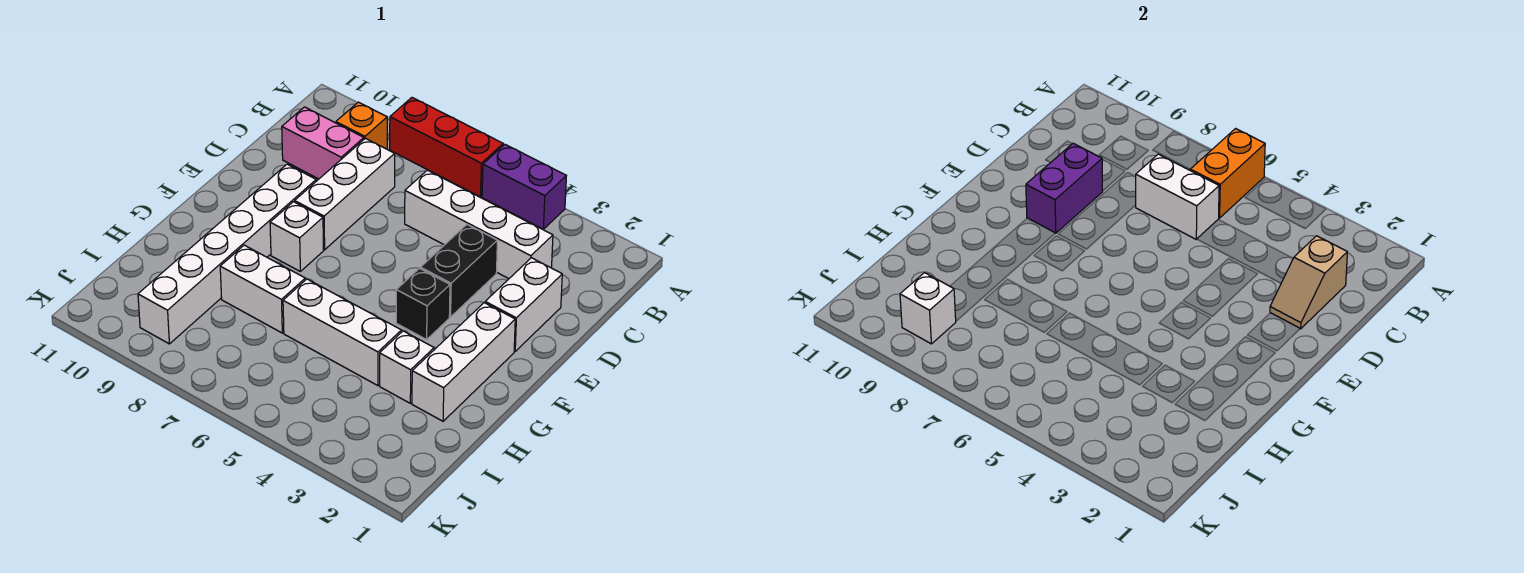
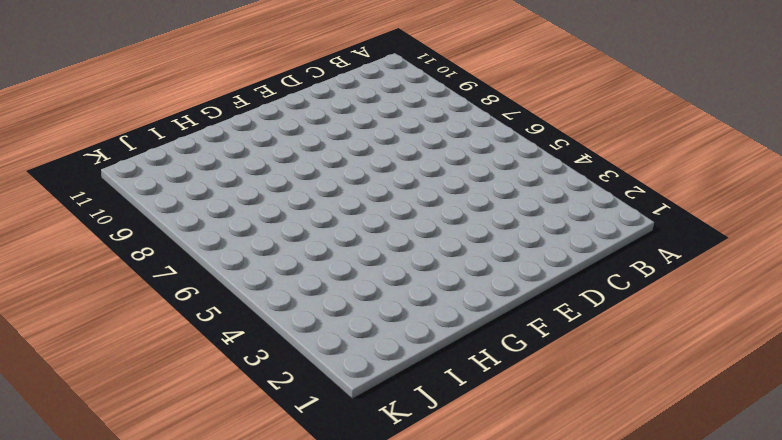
none -> purple 1x2 brick [482,144,566,229]
none -> red 1x3 brick [390,98,503,197]
none -> orange 1x1 brick [336,102,387,149]

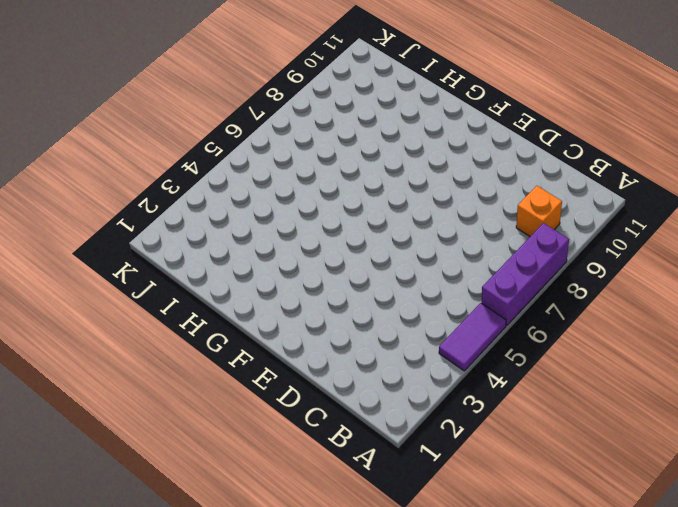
purple 1x2 tile [439,303,506,371] -> purple 1x2 brick [482,144,566,229]
purple 1x3 brick [482,223,569,326] -> red 1x3 brick [390,98,503,197]
none -> white 1x4 brick [405,170,553,279]
none -> white 1x3 brick [295,138,395,250]
none -> pink 1x2 brick [282,107,364,179]

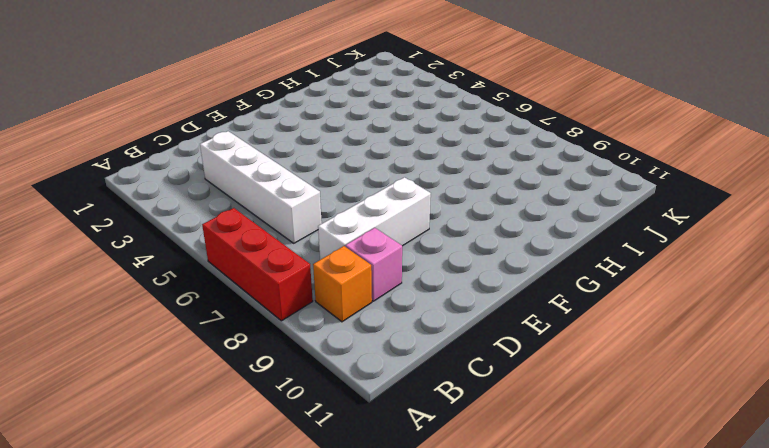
pink 1x1 brick [345,228,402,301] -> pink 1x2 brick [282,107,364,179]
none -> purple 1x2 brick [482,144,566,229]
none -> white 1x2 brick [485,258,562,351]
none -> black 1x2 brick [421,225,497,317]

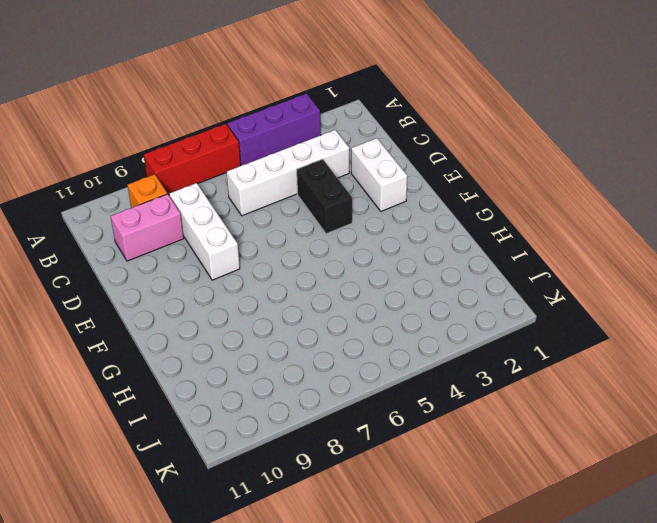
purple 1x3 brick [227,94,321,165] -> purple 1x2 brick [482,144,566,229]
none -> white 1x6 brick [138,164,316,344]
none -> white 1x3 brick [412,303,515,421]
none -> black 1x1 brick [396,268,450,340]

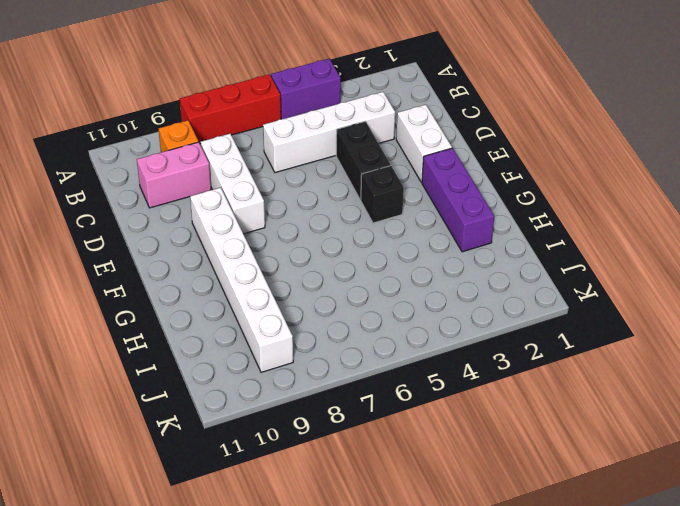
purple 1x3 brick [422,148,494,252] -> white 1x3 brick [412,303,515,421]
none -> white 1x1 brick [270,202,324,271]
none -> white 1x1 brick [380,331,434,403]
none -> white 1x3 brick [283,279,401,386]

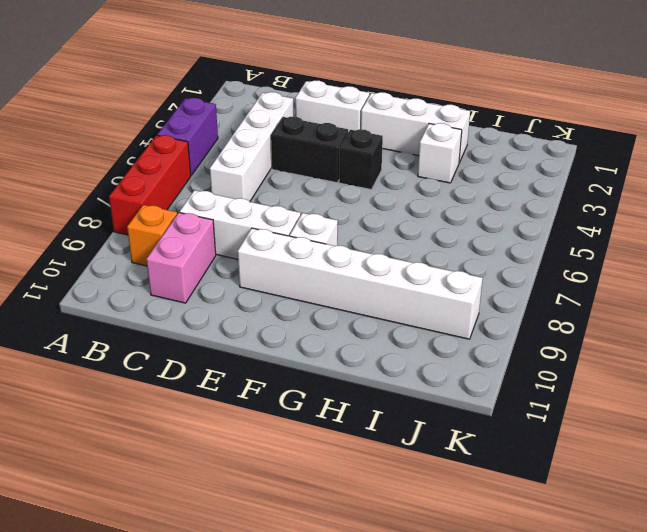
none -> white 1x3 brick [283,279,401,386]
none -> white 1x2 brick [220,245,305,333]
none -> orange 1x2 brick [1190,129,1265,218]

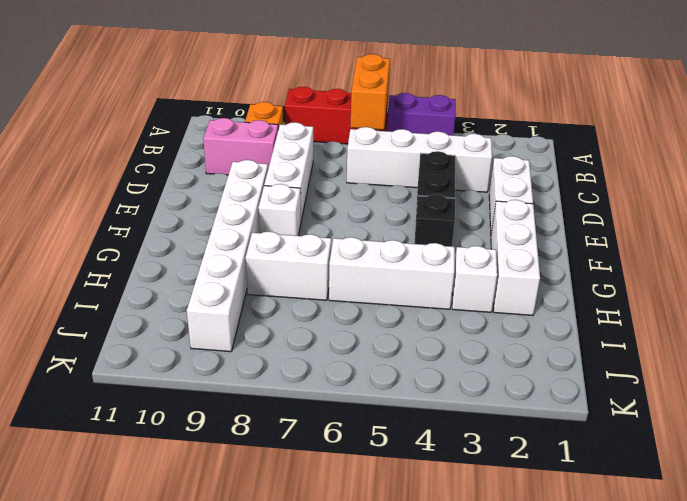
none -> tan 1x2 slope [1270,236,1347,329]
none -> white 1x2 brick [1136,154,1219,239]
none -> purple 1x2 brick [1026,143,1103,233]

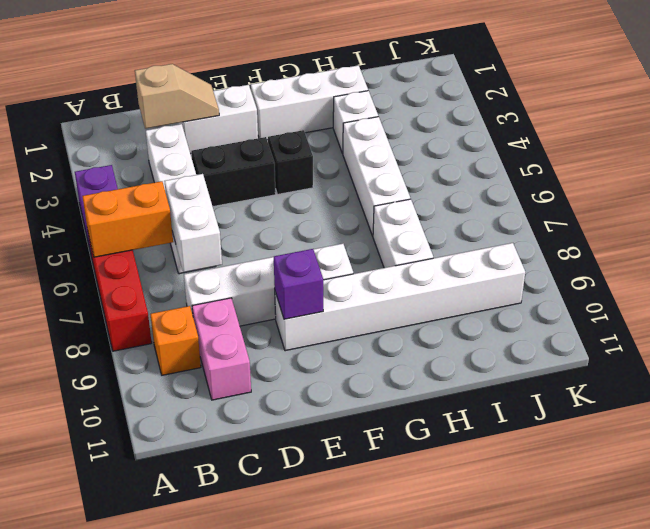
purple 1x1 brick [274,249,323,319] -> purple 1x2 brick [1026,143,1103,233]
none -> white 1x1 brick [900,273,956,344]

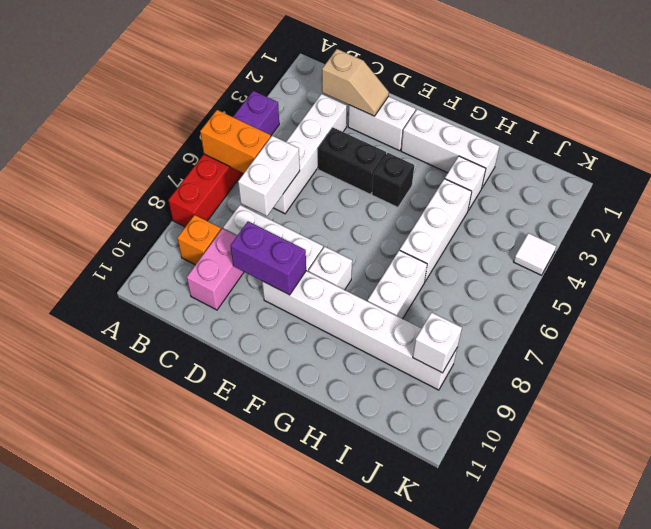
white 1x1 tile [514,233,556,275] -> none

